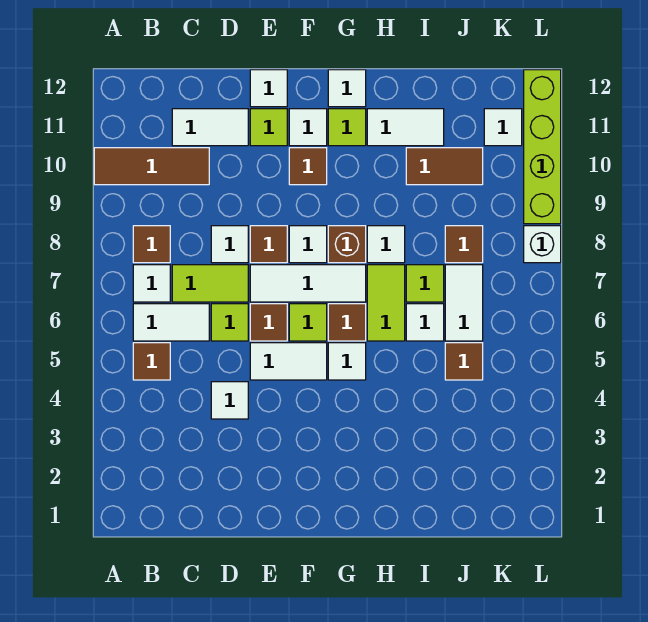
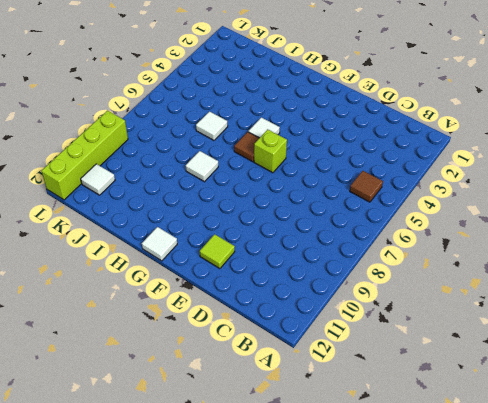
lime 1x1 brick [254,129,287,173] -> lime 1x1 tile [289,304,327,341]
none -> brown 1x3 tile [94,148,209,185]
none -> white 1x2 tile [133,304,209,341]
none -> white 1x1 tile [133,265,170,302]
none -> brown 1x1 tile [133,226,170,263]

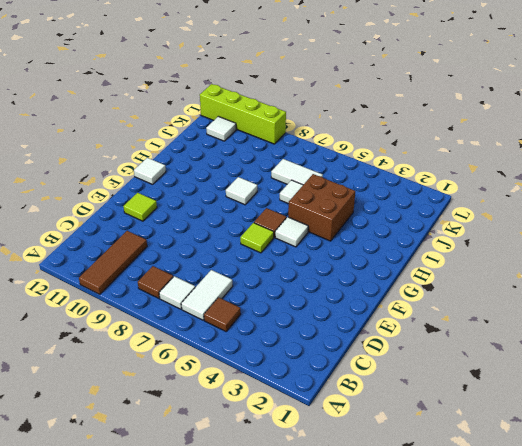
brown 2x2 brick [288,174,355,241] -> none
none -> lime 1x2 tile [172,265,248,302]
none -> white 1x2 tile [172,109,248,146]
none -> white 1x1 tile [211,382,248,419]
none -> lime 1x1 tile [211,304,248,341]

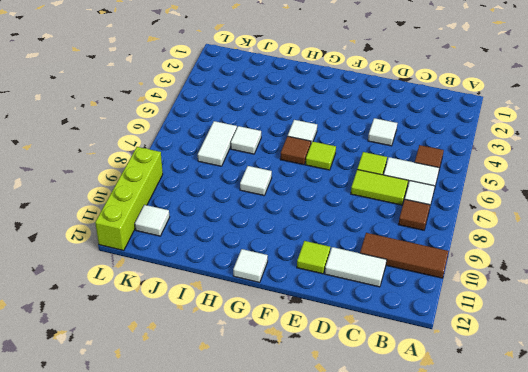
none -> white 1x1 tile [211,226,248,263]
none -> white 1x2 tile [250,343,327,380]
none -> brown 1x1 tile [250,304,287,341]
none -> white 1x3 tile [250,265,366,302]

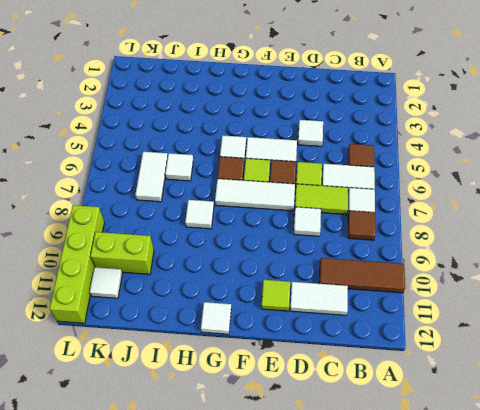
lime 1x2 brick [91,232,154,274] -> brown 1x2 tile [406,148,483,185]
none -> brown 1x1 tile [250,226,287,263]
none -> white 1x1 tile [250,70,287,107]
none -> white 1x1 tile [289,226,327,263]
none -> brown 1x1 tile [289,148,327,185]

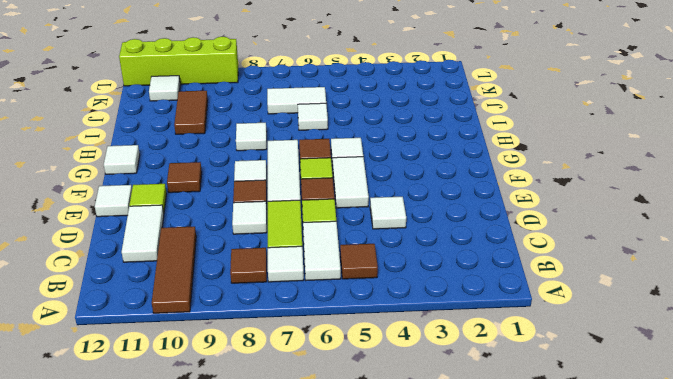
none -> white 1x1 tile [289,109,327,146]
none -> brown 1x1 brick [328,226,366,263]
none -> lime 1x1 tile [328,109,366,146]
none -> lime 1x2 tile [367,265,405,341]

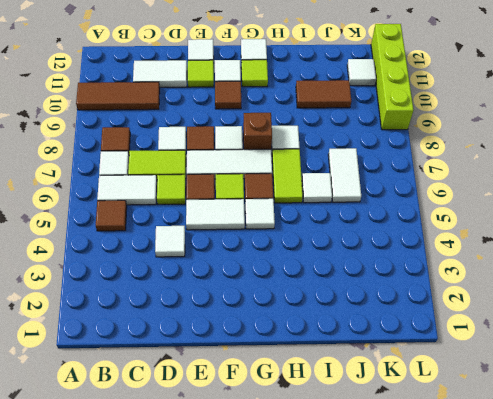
none -> white 1x2 tile [367,109,444,146]
none -> lime 1x1 tile [406,265,444,302]
none -> brown 1x1 tile [445,343,483,380]
none -> brown 1x1 tile [445,226,483,263]

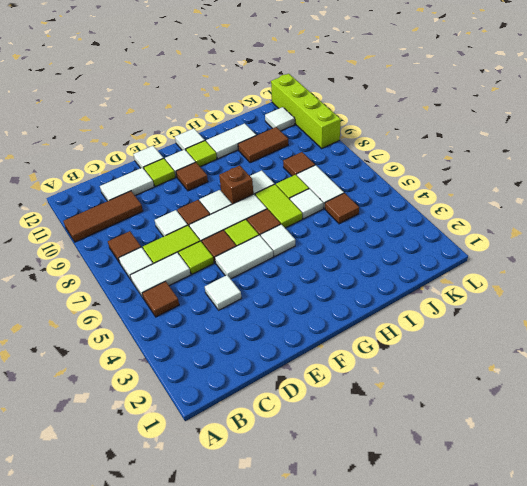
none -> white 1x1 brick [524,226,561,263]

